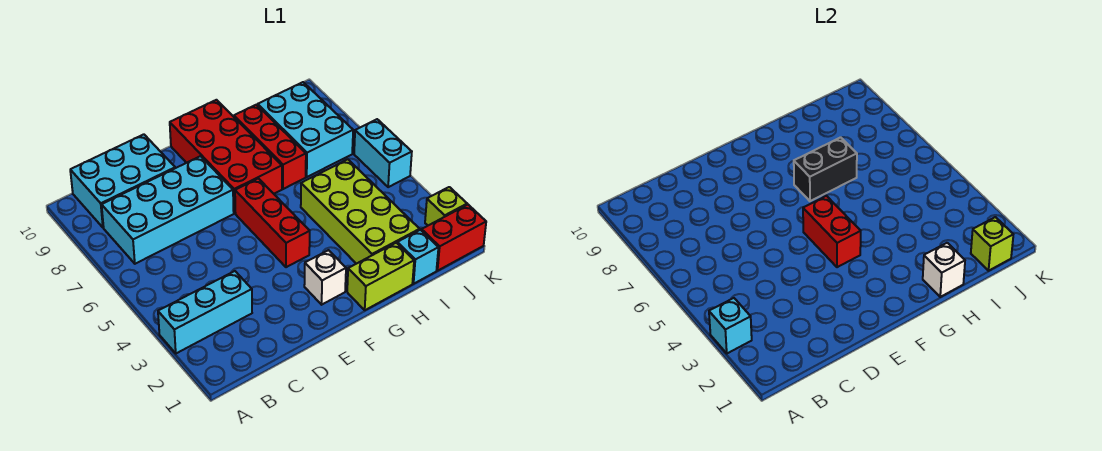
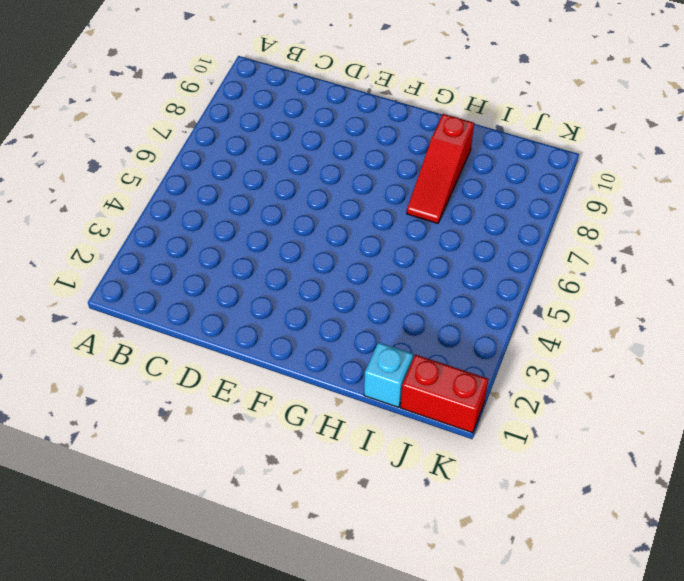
red 1x3 slope [407,114,474,223] -> red 1x3 brick [234,105,306,189]
none -> cyan 1x3 brick [158,271,252,353]
none -> cyan 2x4 brick [102,156,234,264]
none -> cyan 2x3 brick [70,134,175,228]

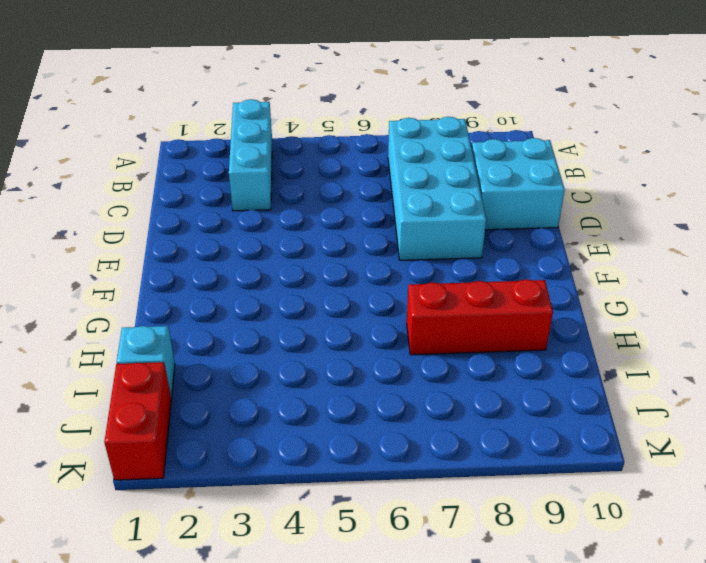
cyan 2x2 brick [472,138,565,230] -> cyan 2x3 brick [70,134,175,228]
none -> white 1x1 brick [304,250,346,305]
none -> red 1x3 brick [235,178,310,267]
none -> red 2x4 brick [170,100,282,213]

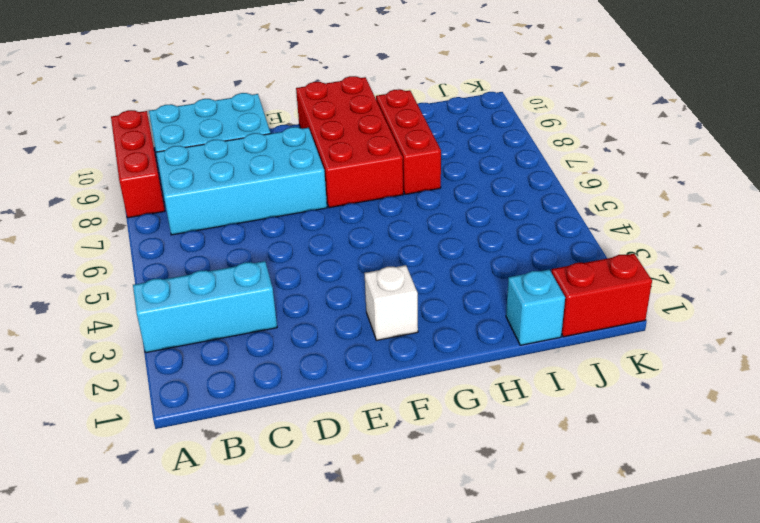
red 1x3 brick [111,110,165,218] -> red 1x3 brick moved to [235,178,310,267]
none -> lime 1x2 brick [347,243,414,310]
none -> lime 2x4 brick [301,159,420,264]
none -> cyan 2x3 brick [257,82,353,177]

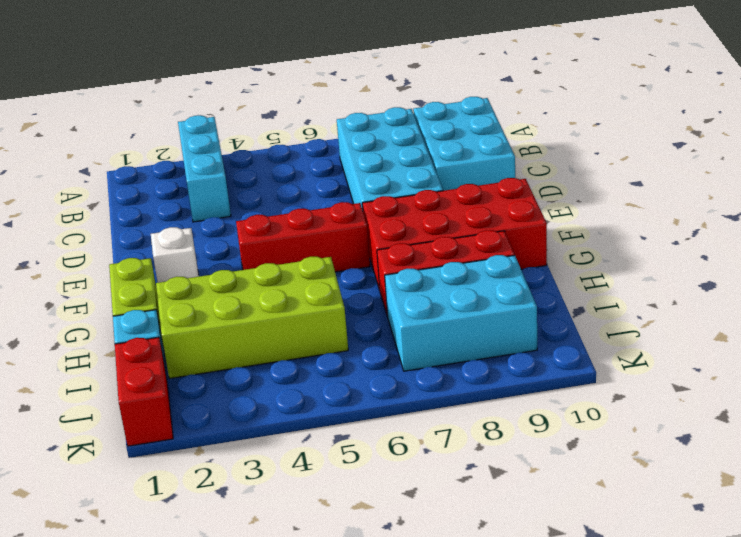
none -> lime 1x1 brick [425,187,467,225]
none -> cyan 1x2 brick [354,119,412,187]
none -> cyan 1x1 brick [709,298,752,353]

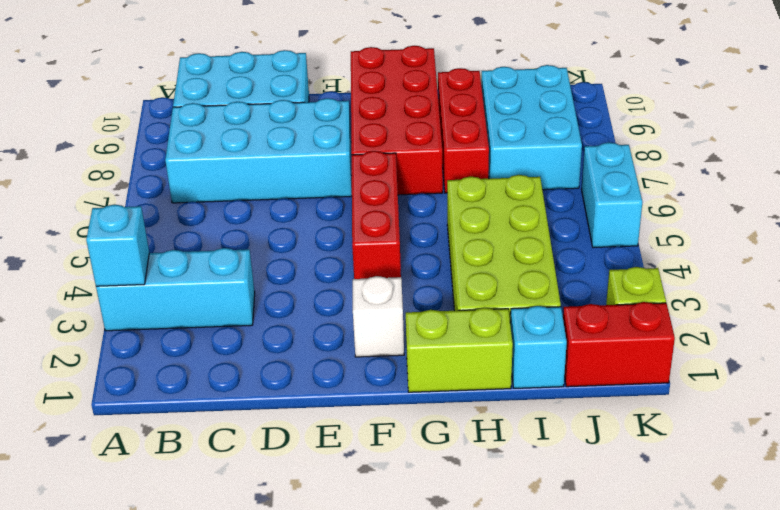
none -> red 1x2 brick [803,196,861,267]
none -> black 1x2 brick [794,137,857,201]
none -> white 1x1 brick [923,243,965,297]

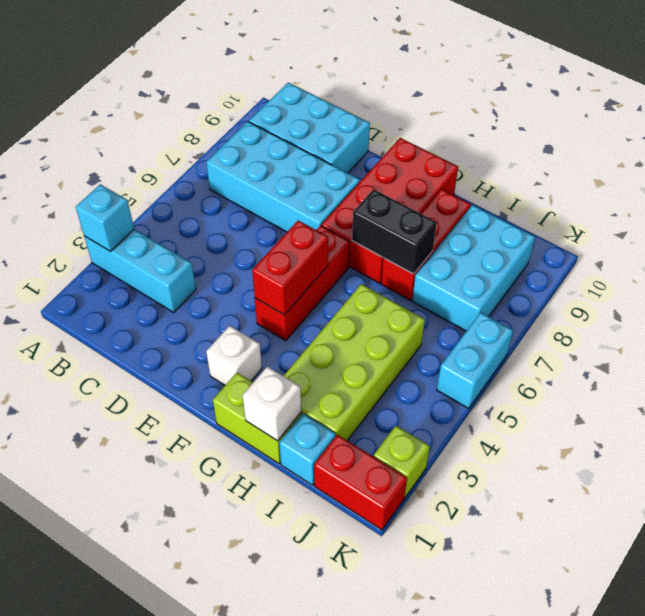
none -> lime 1x1 brick [971,217,1013,271]

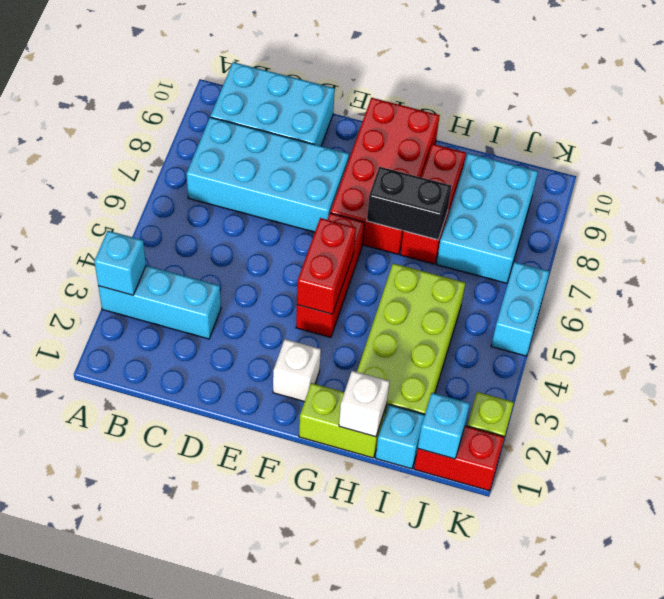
cyan 1x1 brick [418,393,470,459] -> lime 1x1 brick [971,217,1013,271]

